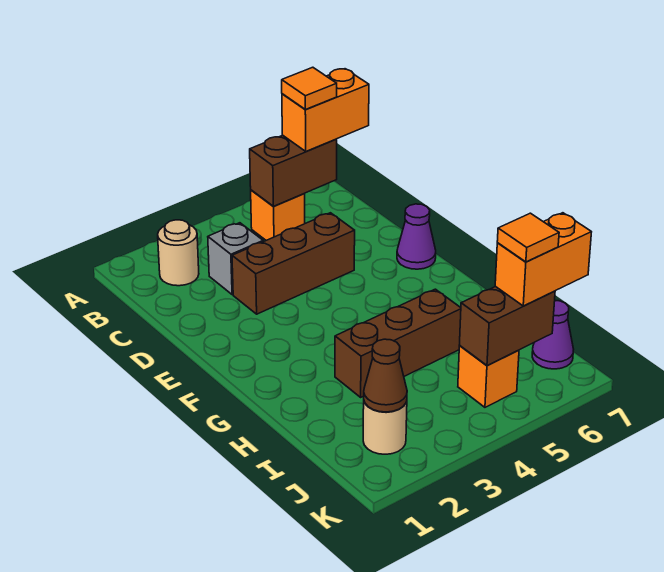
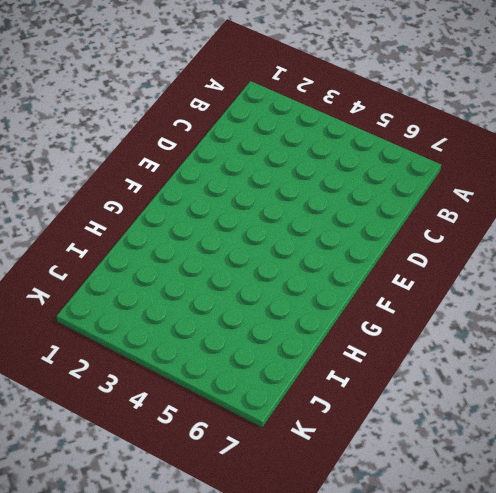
none -> tan 1x1 round brick [158,220,199,286]
none -> orange 1x1 brick [251,190,305,240]
none -> grey 1x1 brick [208,223,263,295]

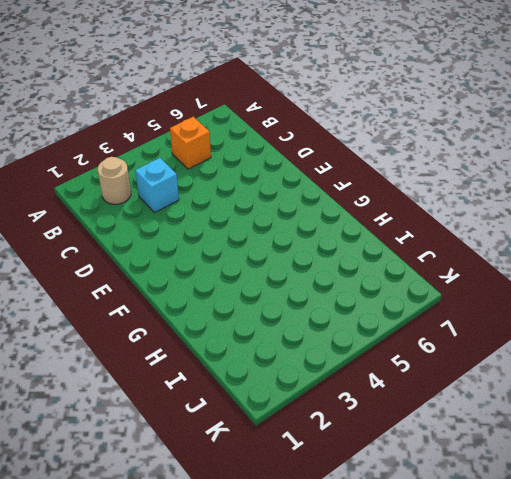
cyan 1x1 brick [135,158,179,212] -> grey 1x1 brick [208,223,263,295]
none -> brown 1x3 brick [232,213,355,314]
none -> purple 1x1 cone [397,204,436,269]
none -> brown 1x3 brick [335,289,461,397]

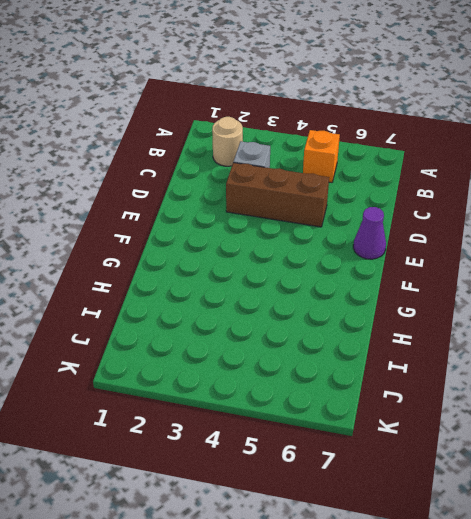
none -> brown 1x3 brick [335,289,461,397]
none -> tan 1x1 round brick [363,401,407,454]
none -> orange 1x1 brick [458,346,519,407]

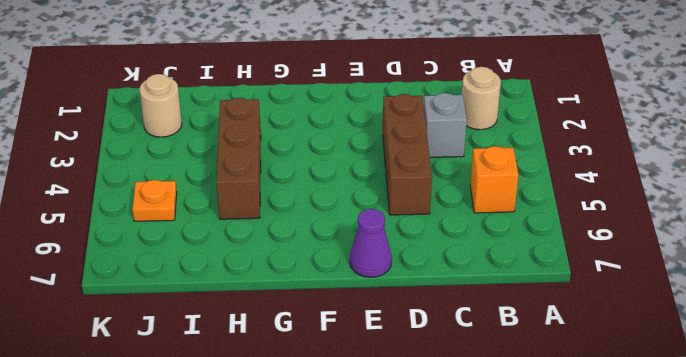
orange 1x1 plate [132,180,177,221] -> orange 1x1 brick [458,346,519,407]
none -> purple 1x1 cone [532,301,574,369]
none -> brown 1x2 brick [250,135,337,206]
none -> brown 1x1 cone [364,339,407,412]

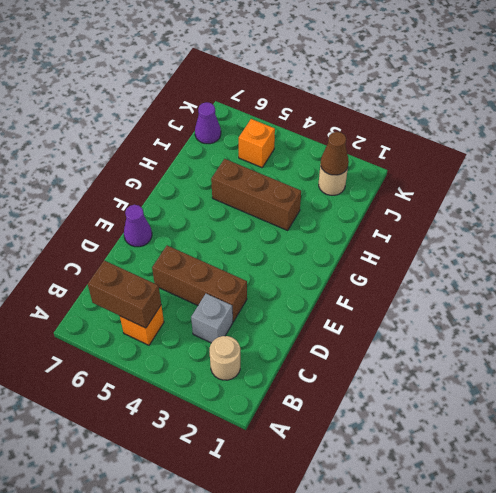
none -> brown 1x2 brick [460,287,555,365]
none -> orange 1x2 brick [282,69,369,152]
none -> orange 1x2 brick [495,213,591,306]

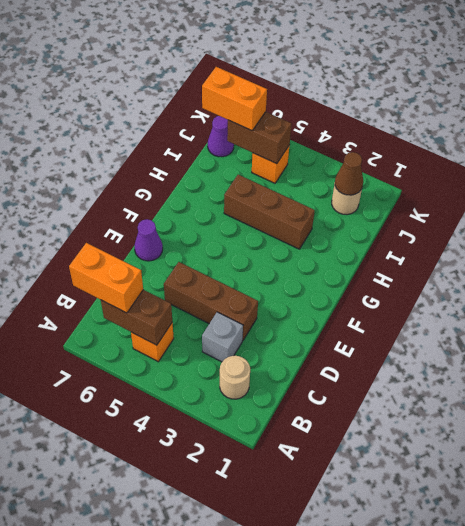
none -> orange 1x1 tile [282,67,337,110]
none -> orange 1x1 tile [497,213,559,262]

